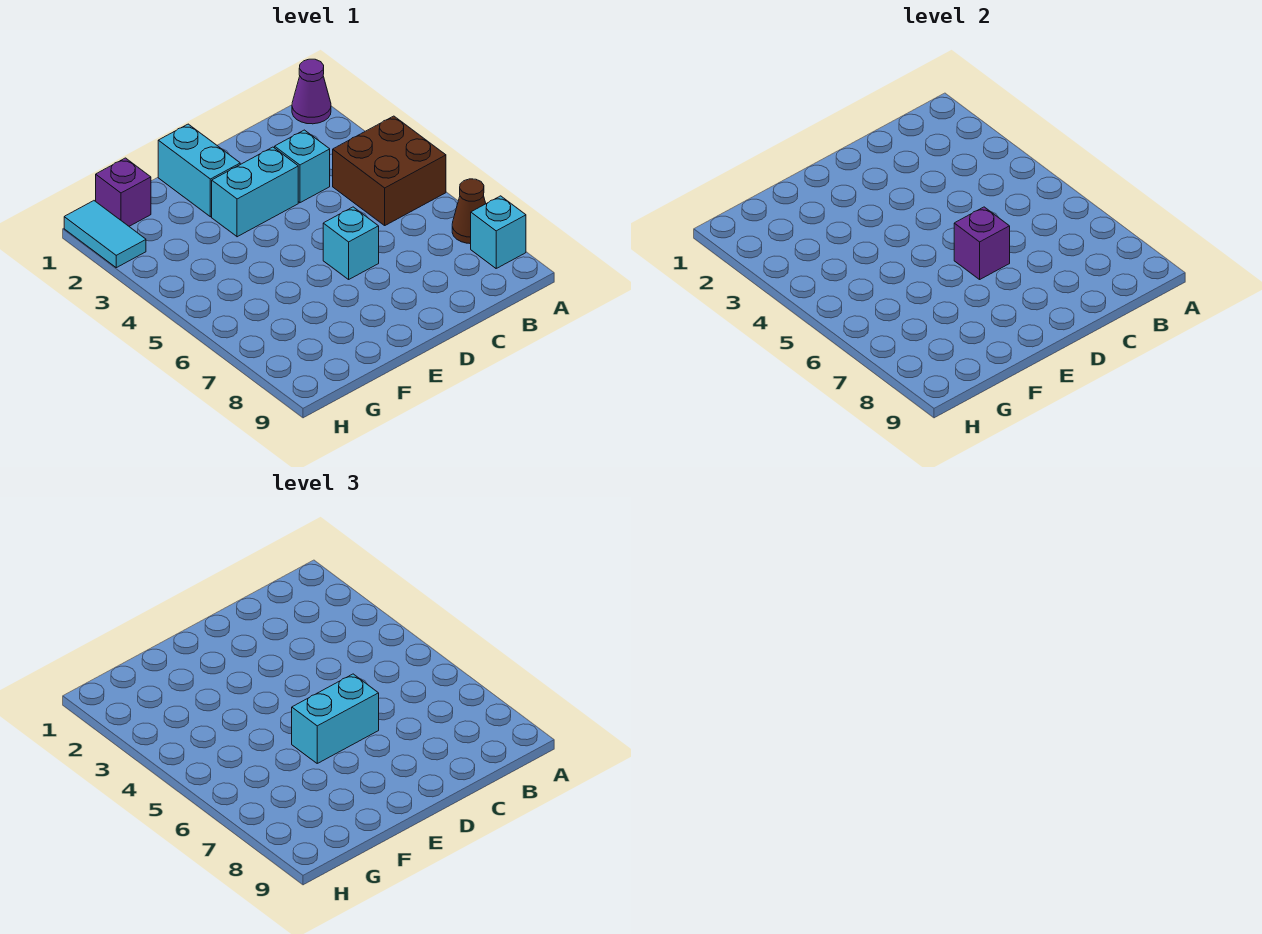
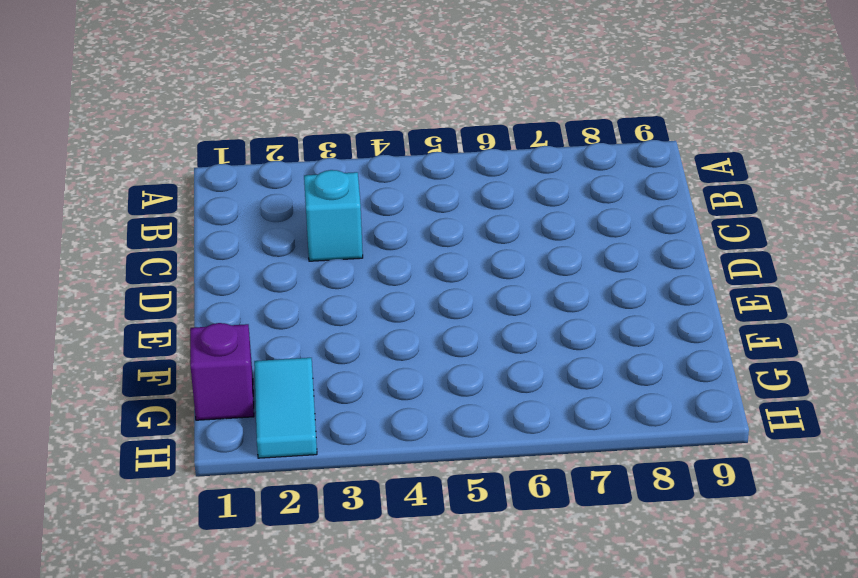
cyan 1x2 tile [254,358,317,458] -> cyan 1x2 tile turned to [64,201,146,268]
none -> purple 1x1 cone [292,59,331,124]
none -> brown 2x2 brick [333,116,446,225]
none -> brown 1x1 cone [452,179,486,244]

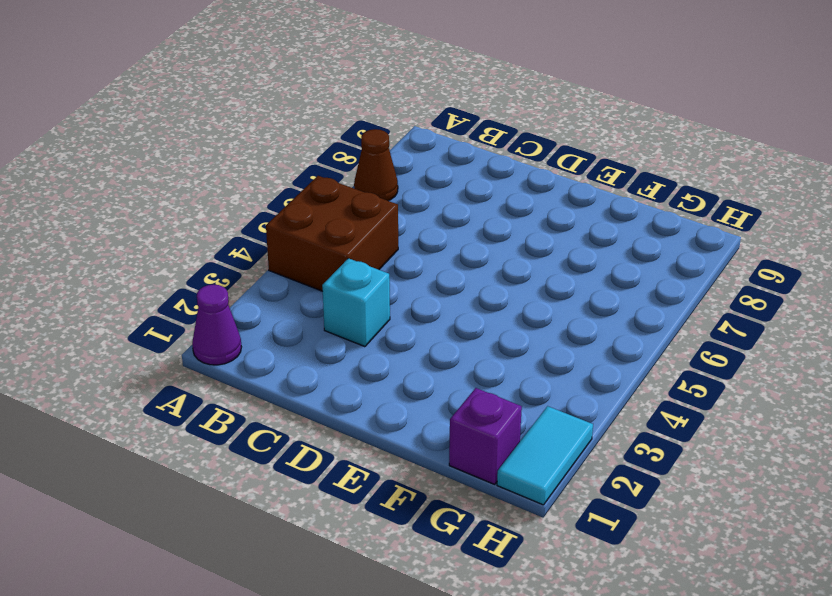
none -> cyan 1x1 brick [471,196,526,268]
none -> cyan 1x2 brick [212,147,298,237]
none -> cyan 1x1 brick [323,207,379,279]

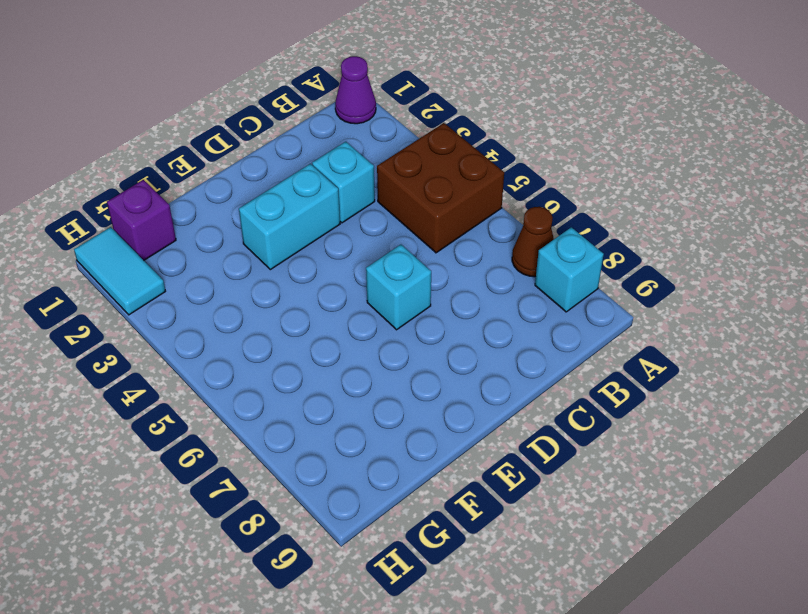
none -> cyan 1x2 brick [158,124,240,217]
none -> purple 1x1 brick [954,207,1010,279]
none -> cyan 1x2 brick [292,674,379,763]

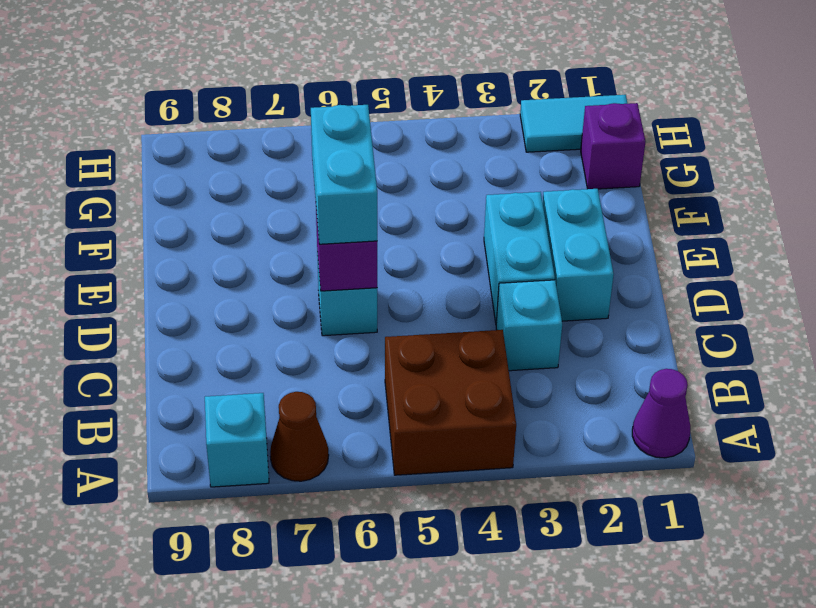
cyan 1x2 brick [543,189,614,321] -> cyan 1x2 brick turned to [158,124,240,217]

